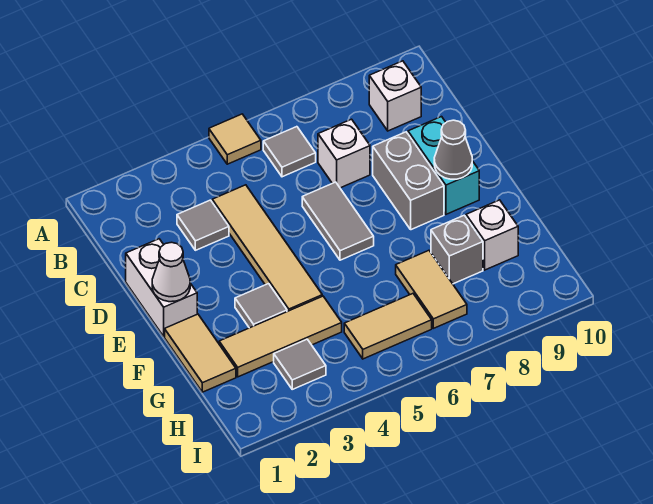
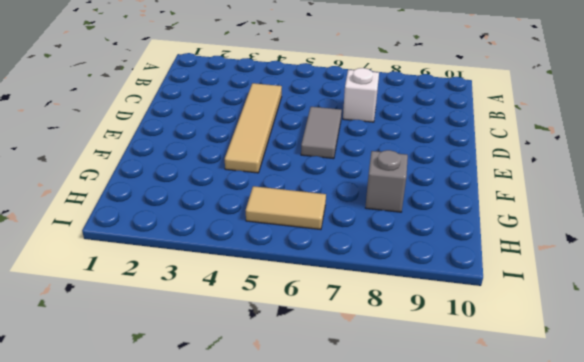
none -> tan 1x1 tile [209,114,261,164]
none -> grey 1x1 tile [263,127,316,177]
none -> white 1x1 brick [369,61,421,131]

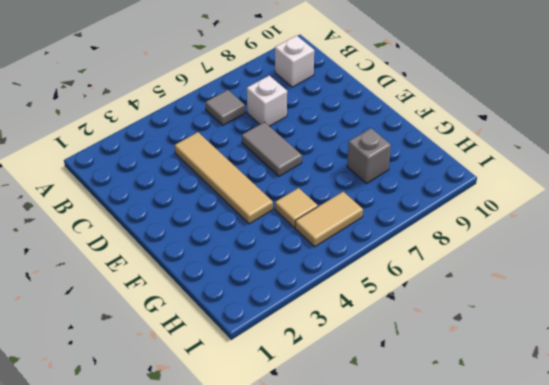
tan 1x1 tile [275,188,318,227] -> tan 1x1 tile moved to [209,114,261,164]
none -> grey 1x1 tile [177,200,229,250]
none -> white 1x2 brick [126,239,197,336]
none -> grey 1x2 brick [373,132,444,230]

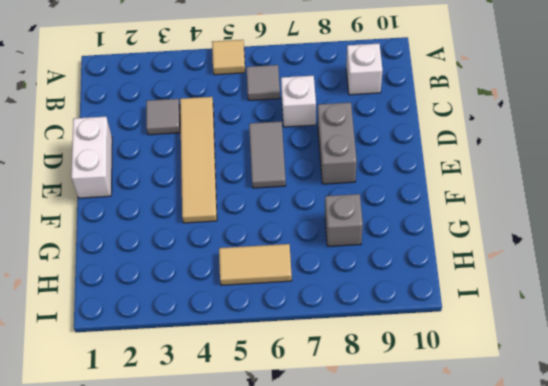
none -> cyan 1x2 brick [408,117,479,214]
none -> tan 1x2 tile [165,314,236,392]
none -> grey 1x1 tile [235,284,287,328]

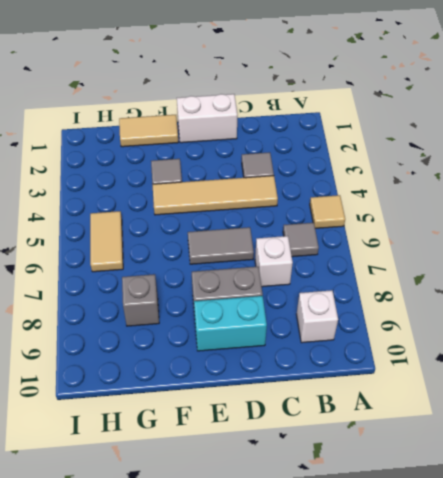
none -> tan 1x3 tile [219,296,342,377]
none -> tan 1x2 tile [396,250,467,328]
none -> white 1x1 brick [466,200,518,270]

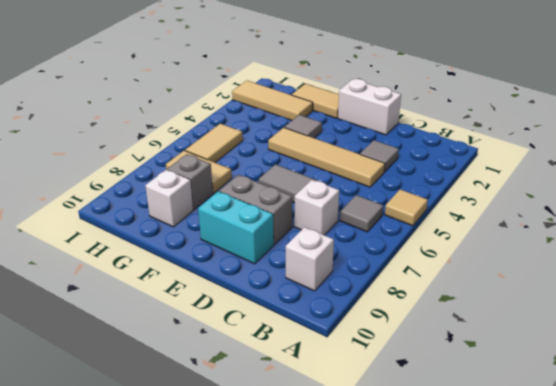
tan 1x3 tile [232,81,313,120] -> tan 1x3 tile turned to [219,296,342,377]
none -> grey 1x1 tile [274,339,326,389]
none -> white 1x1 cone [152,242,190,302]
none -> grey 1x1 cone [434,120,472,179]

